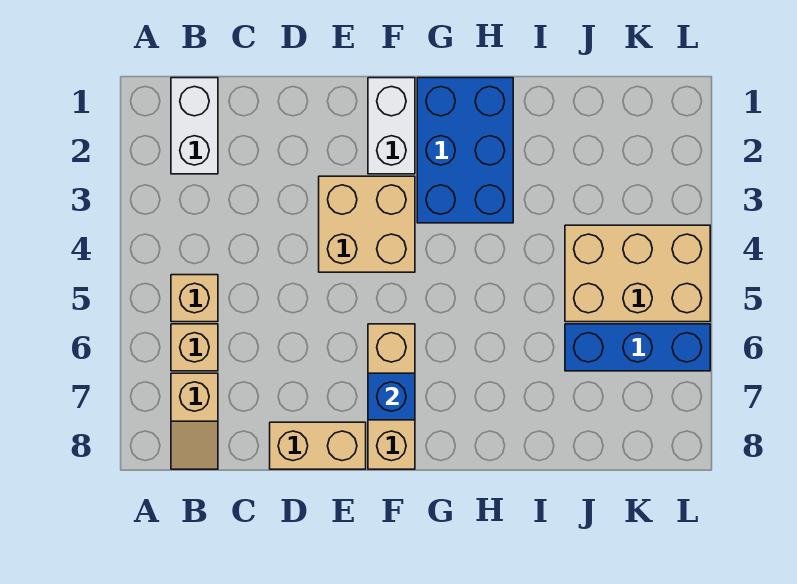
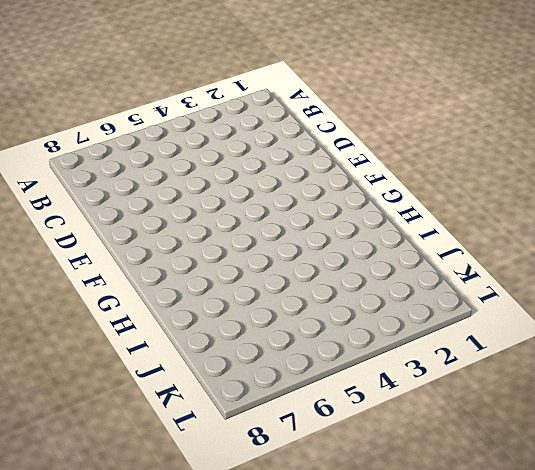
none -> white 1x2 brick [171,78,218,174]
none -> tan 1x1 brick [171,275,218,322]
none -> tan 1x1 brick [171,324,218,371]

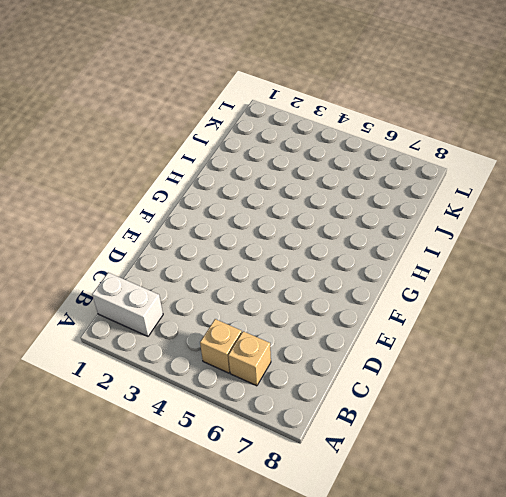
none -> tan 1x2 slope [171,373,218,469]
none -> tan 1x2 brick [270,422,366,469]
none -> tan 2x2 brick [319,176,415,272]

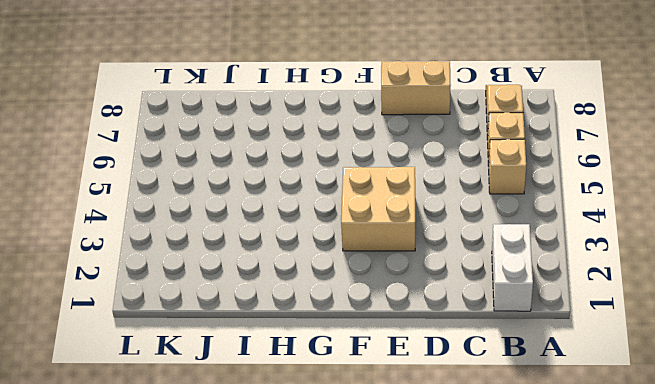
none -> white 1x2 brick [368,78,415,174]
none -> tan 1x3 brick [368,324,415,469]
none -> blue 2x3 brick [417,78,513,223]

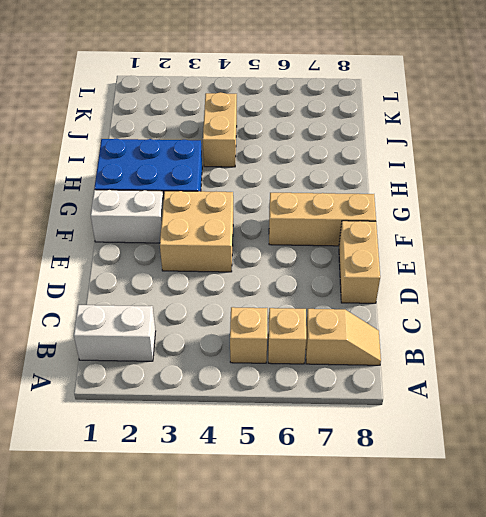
tan 1x2 brick [203,92,237,167] -> tan 2x3 brick [565,225,710,322]
none -> blue 1x3 brick [565,324,710,371]
none -> blue 1x1 brick [368,373,415,420]

